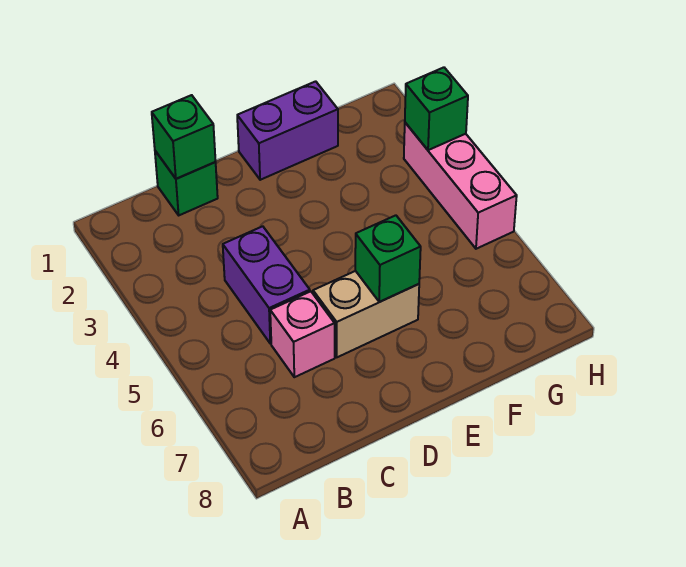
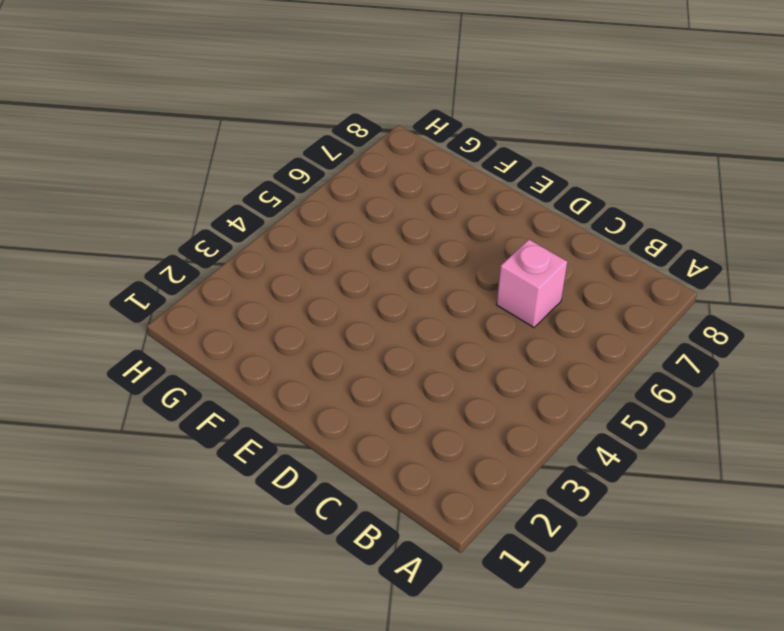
none -> green 1x1 brick [155,151,218,215]
none -> purple 1x2 brick [223,226,310,344]

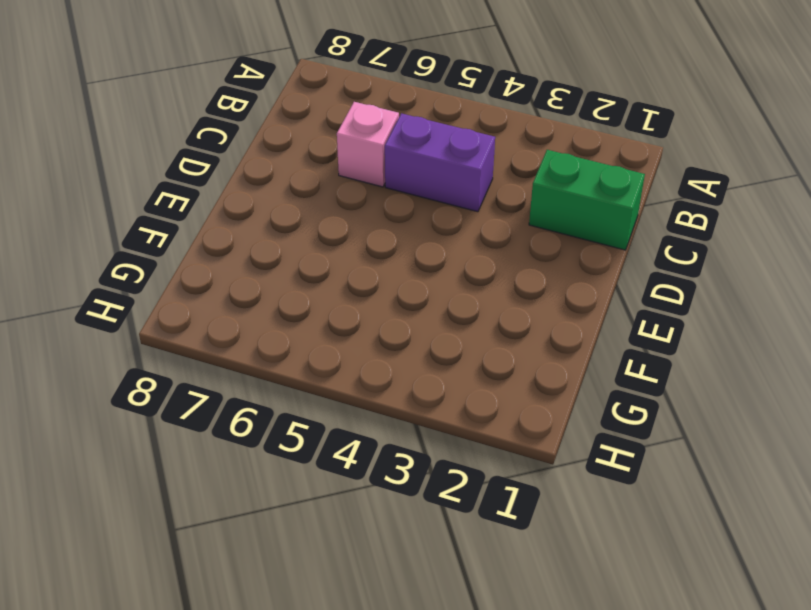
green 1x2 brick [529,150,645,250] -> green 1x1 brick [155,151,218,215]
none -> tan 1x2 brick [313,271,419,357]
none -> purple 1x2 brick [237,81,338,180]

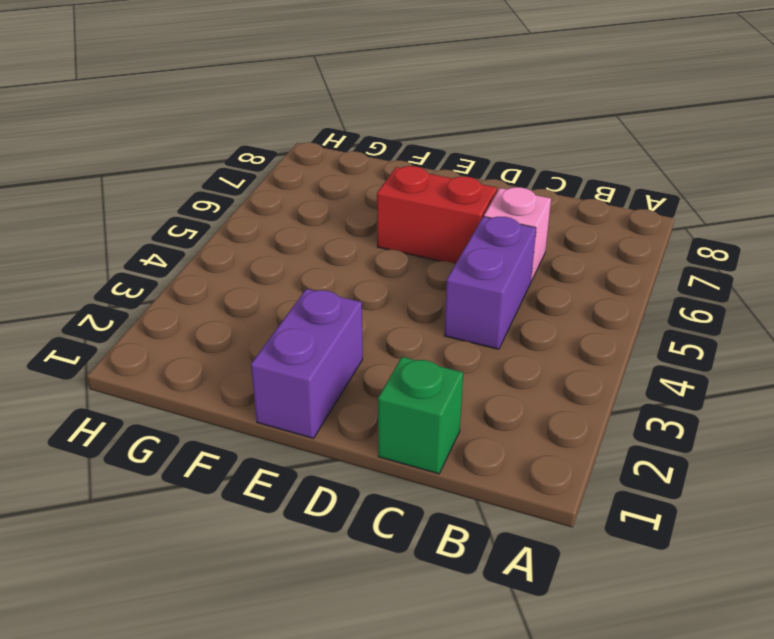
red 1x2 brick [377,166,497,264] -> tan 1x2 brick [313,271,419,357]
purple 1x2 brick [251,289,363,438] -> purple 1x2 brick turned to [237,81,338,180]
none -> pink 1x3 brick [404,123,517,249]
none -> green 1x1 brick [152,95,216,179]

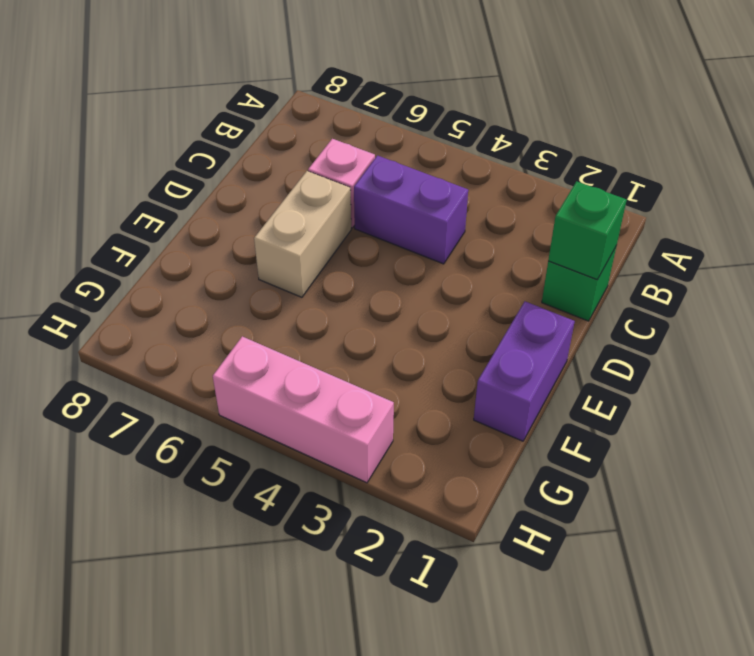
none -> green 1x1 brick [355,215,421,302]
none -> green 1x1 brick [405,67,468,150]

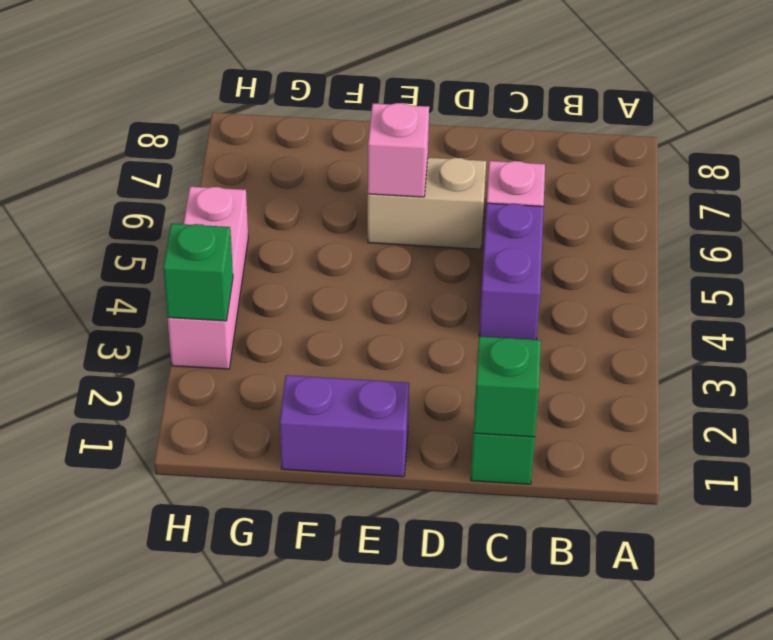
pink 1x1 brick [368,103,429,197] -> green 1x1 brick [355,215,421,302]

